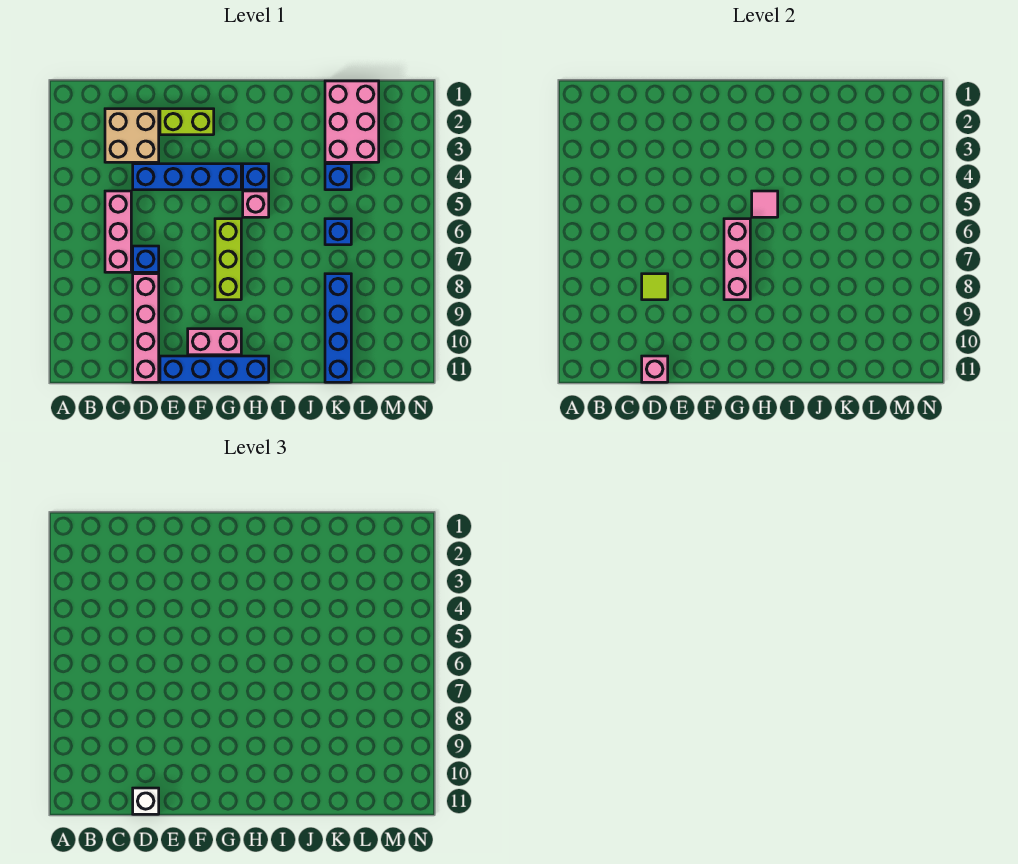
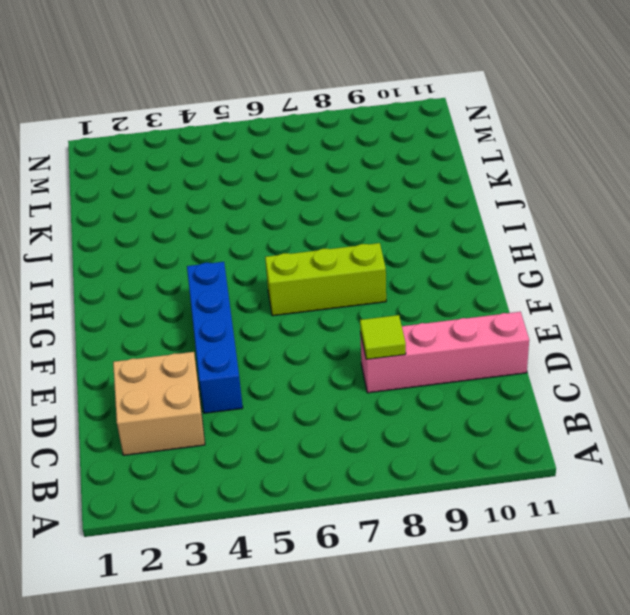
none -> pink 1x3 brick [105,191,131,272]
none -> blue 1x1 brick [133,246,159,272]
none -> lime 1x2 brick [160,109,214,135]

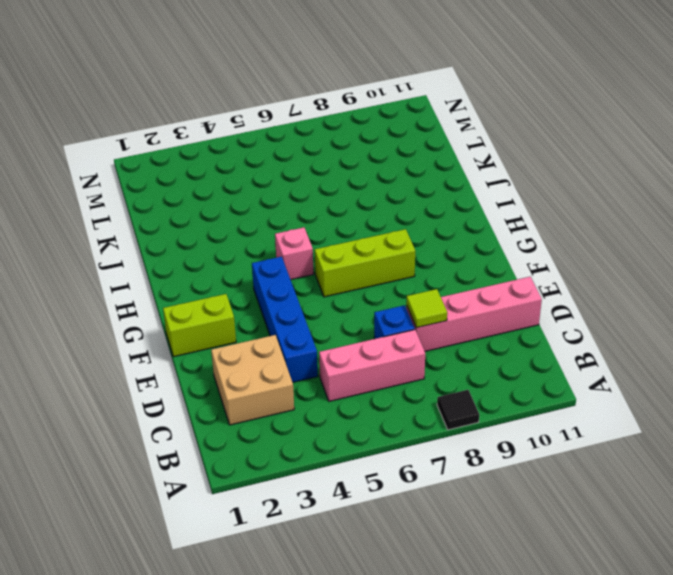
black 1x1 tile [437,390,479,430] -> none
lime 1x2 brick [163,294,236,357] -> lime 1x2 brick turned to [160,109,214,135]
none -> blue 1x4 brick [160,356,269,382]
none -> pink 1x2 brick [188,329,241,355]
none -> blue 1x1 brick [243,164,269,190]

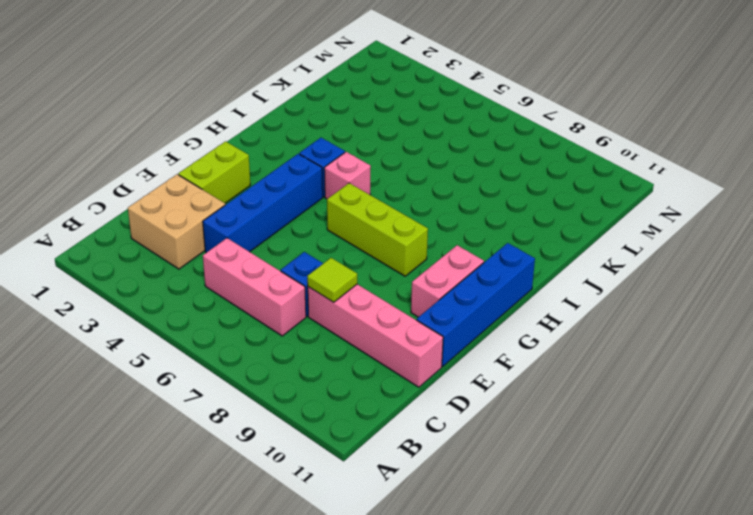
none -> pink 2x3 brick [325,81,379,162]
none -> blue 1x1 brick [325,164,351,190]
none -> blue 1x1 brick [325,219,351,245]

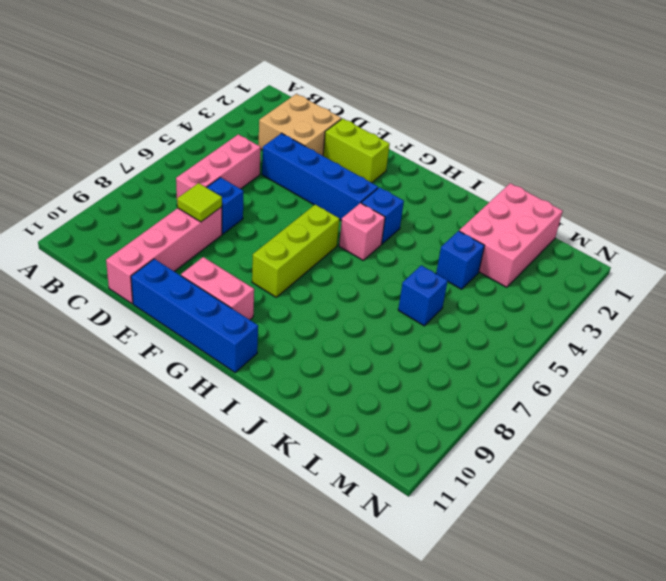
none -> blue 1x4 brick [325,274,351,382]
none -> pink 1x1 brick [642,356,668,382]
none -> pink 1x3 brick [724,219,750,300]

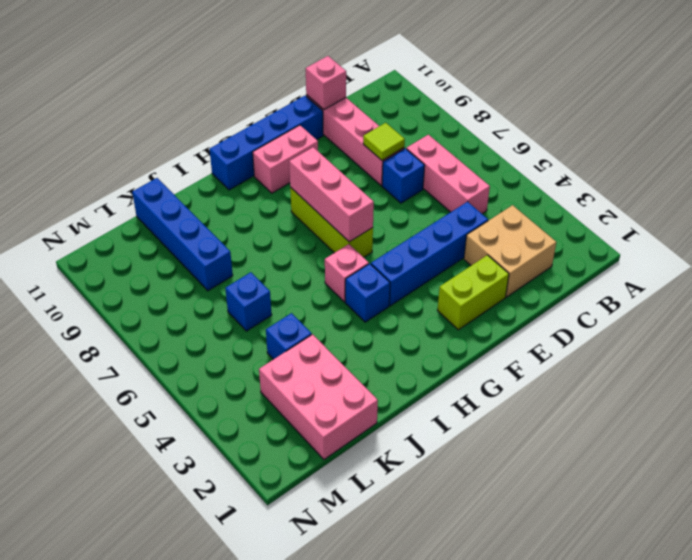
none -> pink 1x1 tile [752,191,778,217]
none -> white 1x1 brick [133,788,159,814]

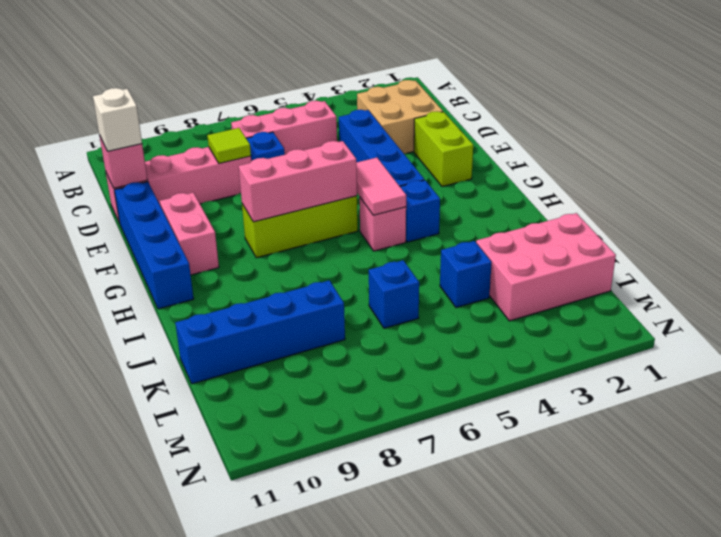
pink 1x2 tile [356,158,406,215] -> pink 1x1 tile [752,191,778,217]

